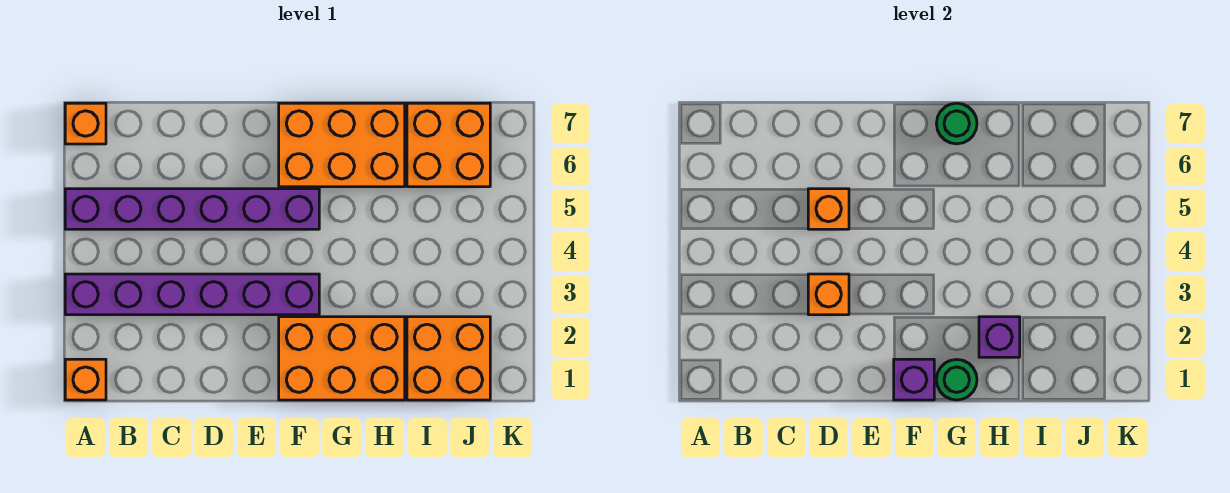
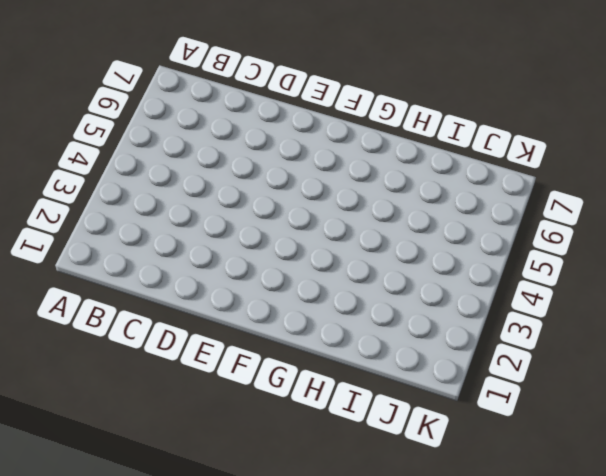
none -> orange 1x1 brick [65,359,106,400]
none -> purple 1x6 brick [65,274,319,315]
none -> purple 1x6 brick [65,189,319,229]

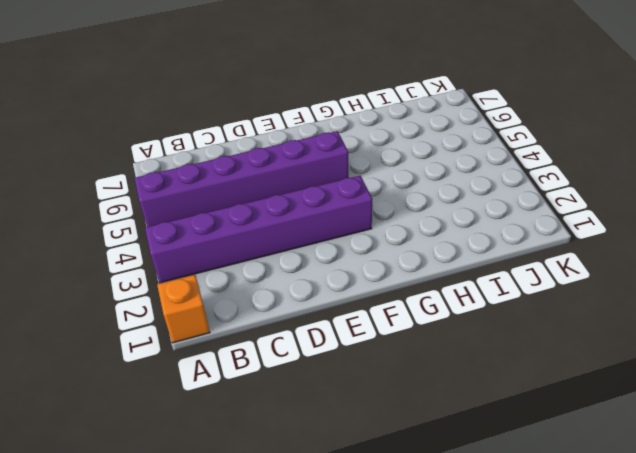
none -> orange 1x1 brick [65,103,106,144]
none -> orange 2x3 brick [279,317,405,400]
none -> orange 2x3 brick [279,103,405,187]

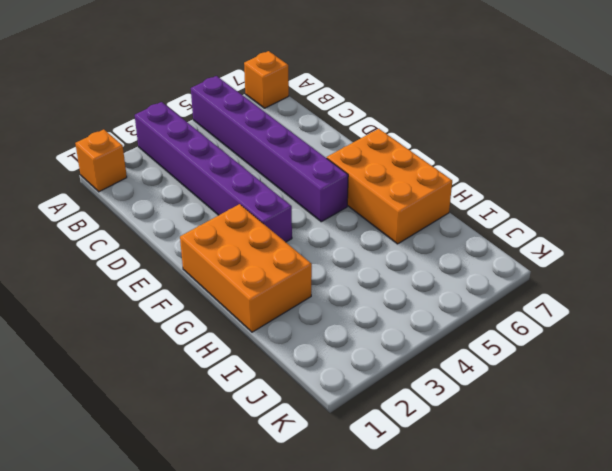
none -> orange 2x2 brick [407,317,490,400]
none -> orange 2x2 brick [407,103,490,187]
none -> orange 1x1 brick [808,274,849,315]

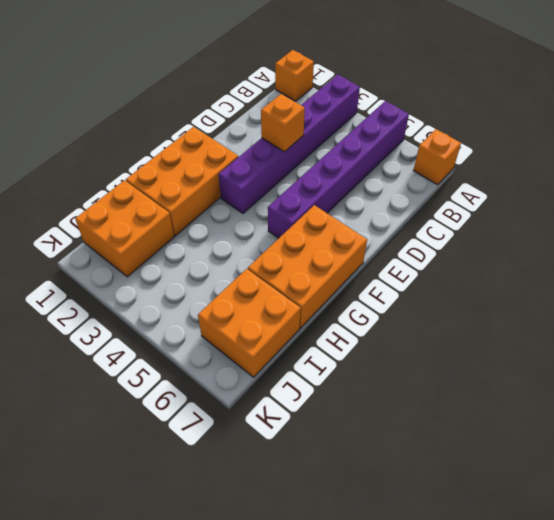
none -> orange 1x1 brick [808,189,849,229]
none -> purple 1x1 brick [894,359,934,400]
none -> green 1x1 round brick [937,359,977,400]

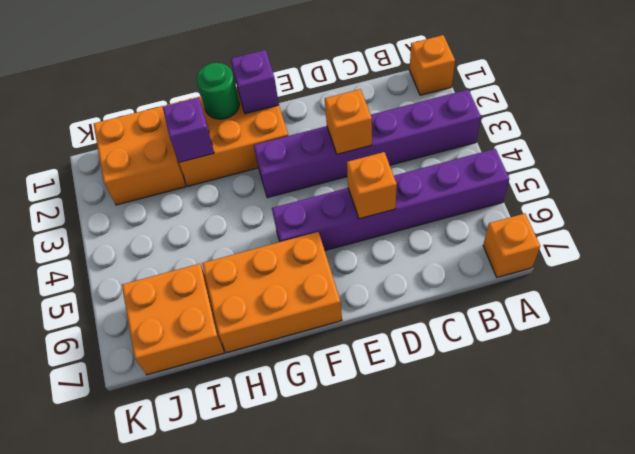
none -> green 1x1 round brick [937,103,977,144]

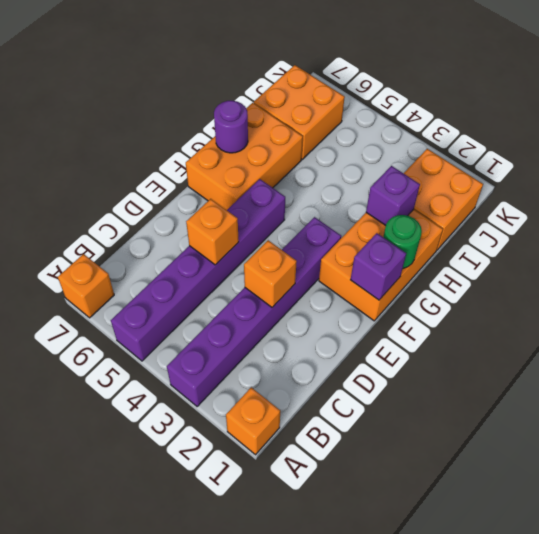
purple 1x1 round brick [214,101,248,153] -> green 1x1 round brick [937,103,977,144]

